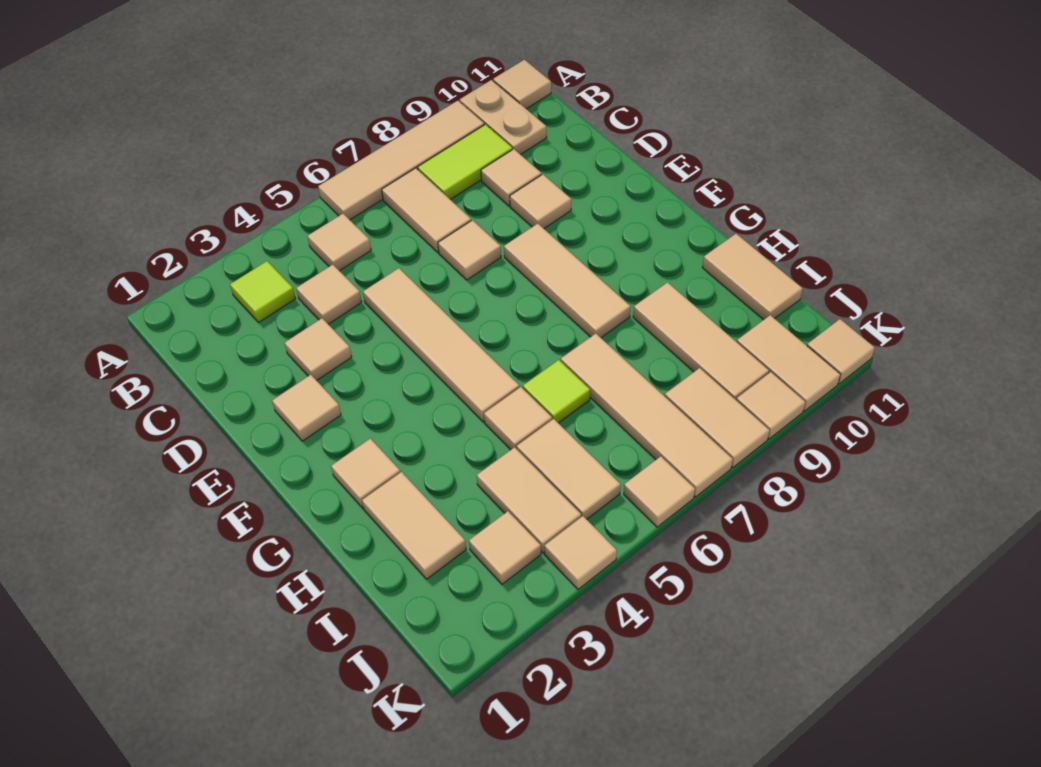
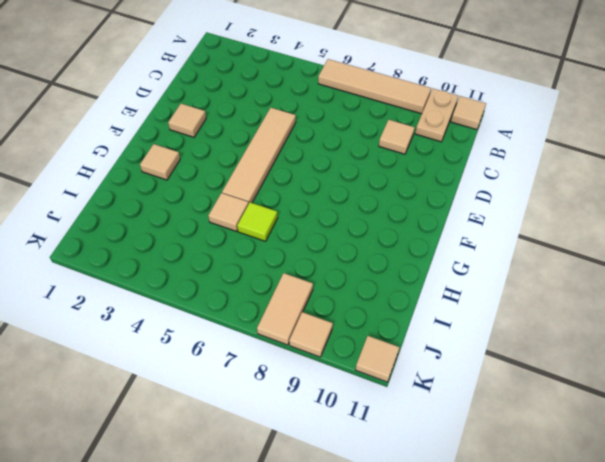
none -> lime 1x1 tile [230,261,296,322]
none -> tan 1x1 tile [307,214,371,271]
none -> tan 1x2 tile [382,168,471,252]
none -> lime 1x2 tile [418,124,512,200]

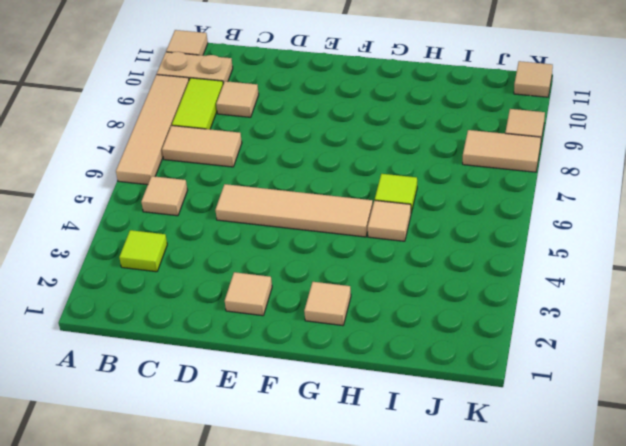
none -> tan 1x1 tile [296,265,362,324]
none -> tan 1x1 tile [285,318,352,380]
none -> tan 1x1 tile [438,220,501,280]
none -> tan 1x1 tile [510,174,571,228]

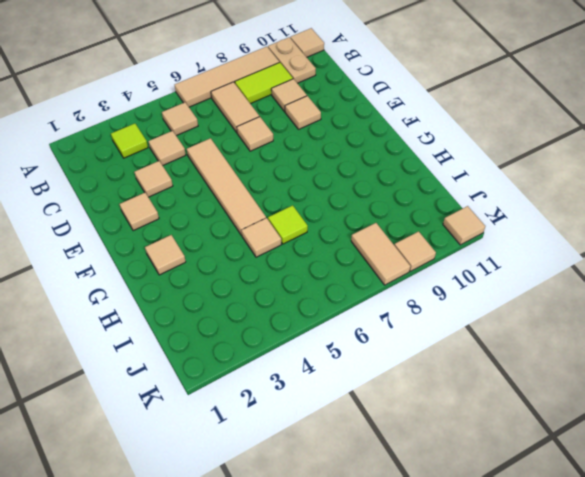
none -> tan 1x3 tile [504,224,631,338]
none -> tan 1x2 tile [362,472,466,579]
none -> tan 1x4 tile [561,334,733,497]
none -> tan 1x3 tile [633,282,769,400]

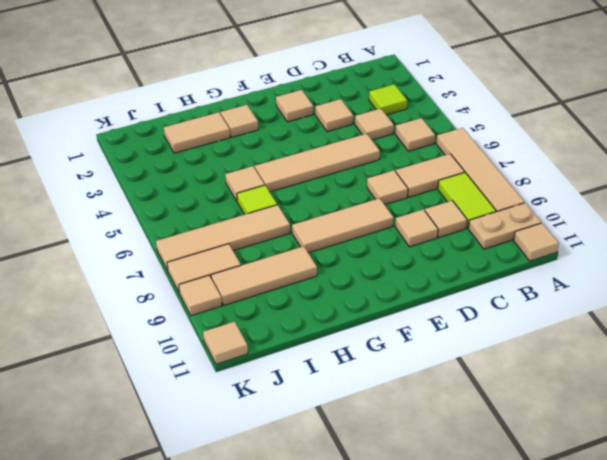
none -> tan 1x2 tile [702,234,803,320]
none -> tan 1x2 tile [477,447,581,553]
none -> tan 1x2 tile [517,419,621,519]
none -> tan 1x1 tile [469,511,541,584]

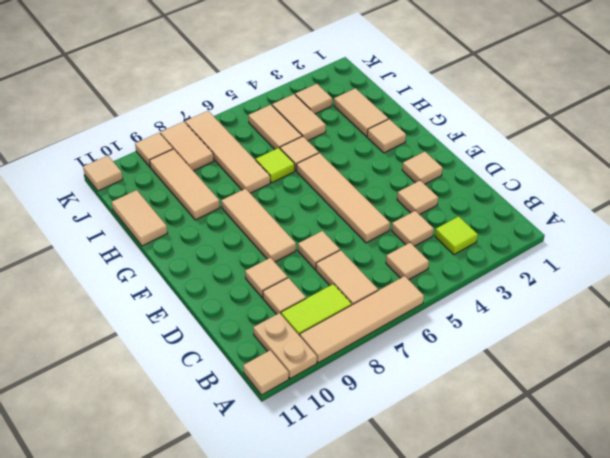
none -> tan 1x2 tile [737,315,840,411]
none -> tan 1x1 tile [544,516,617,589]
none -> tan 1x1 tile [624,456,695,527]

